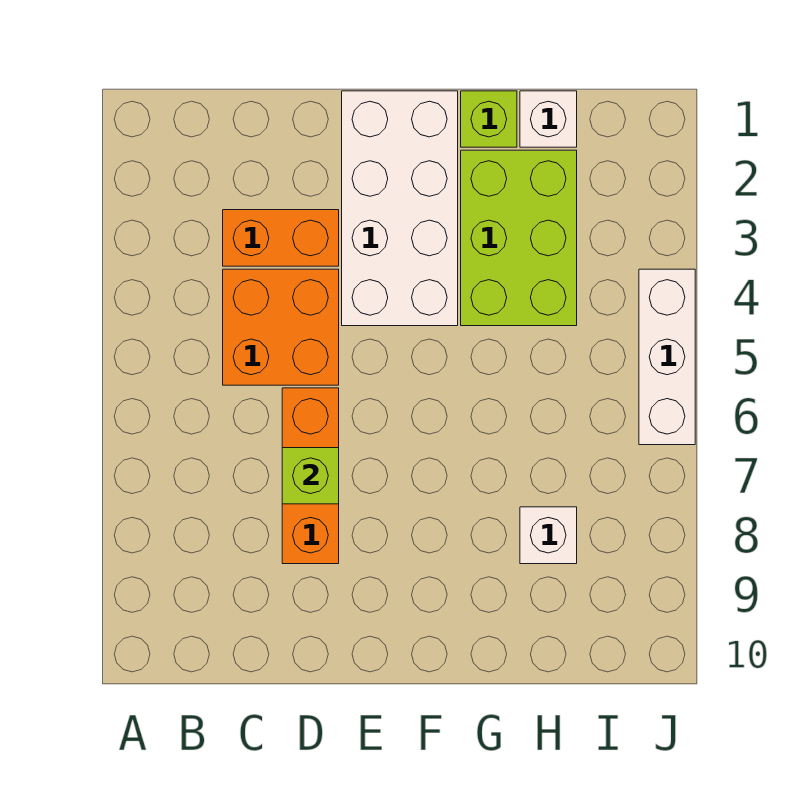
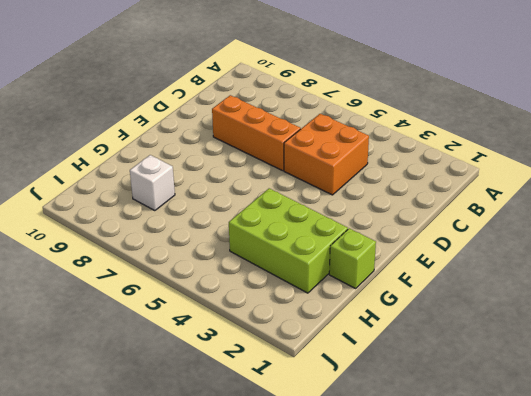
none -> orange 1x2 brick [223,210,339,266]
none -> white 2x4 brick [342,91,458,326]

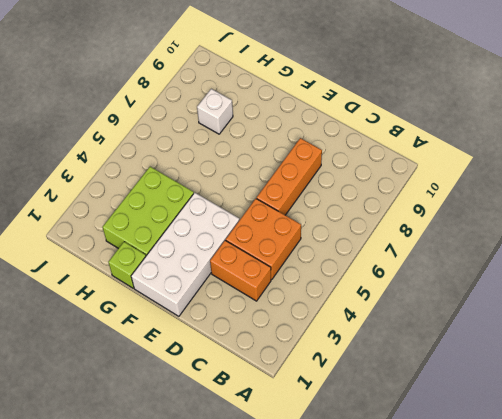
none -> white 1x1 brick [520,91,577,147]
none -> white 1x3 brick [639,269,695,445]

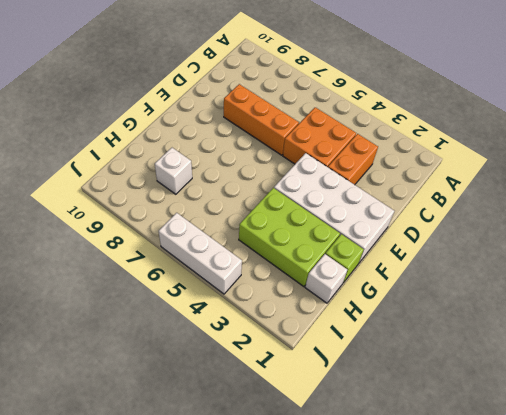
none -> lime 1x1 brick [282,448,339,504]

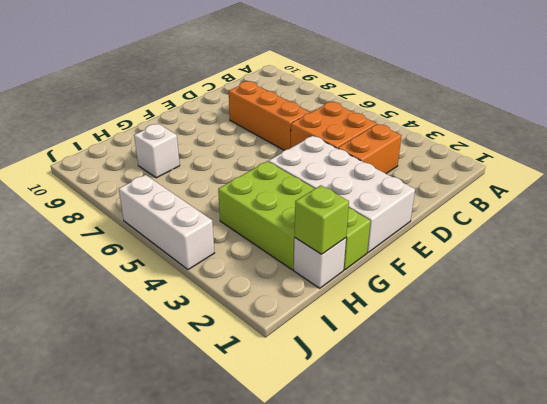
lime 1x1 brick [294,185,349,254] -> lime 1x1 brick moved to [282,448,339,504]

